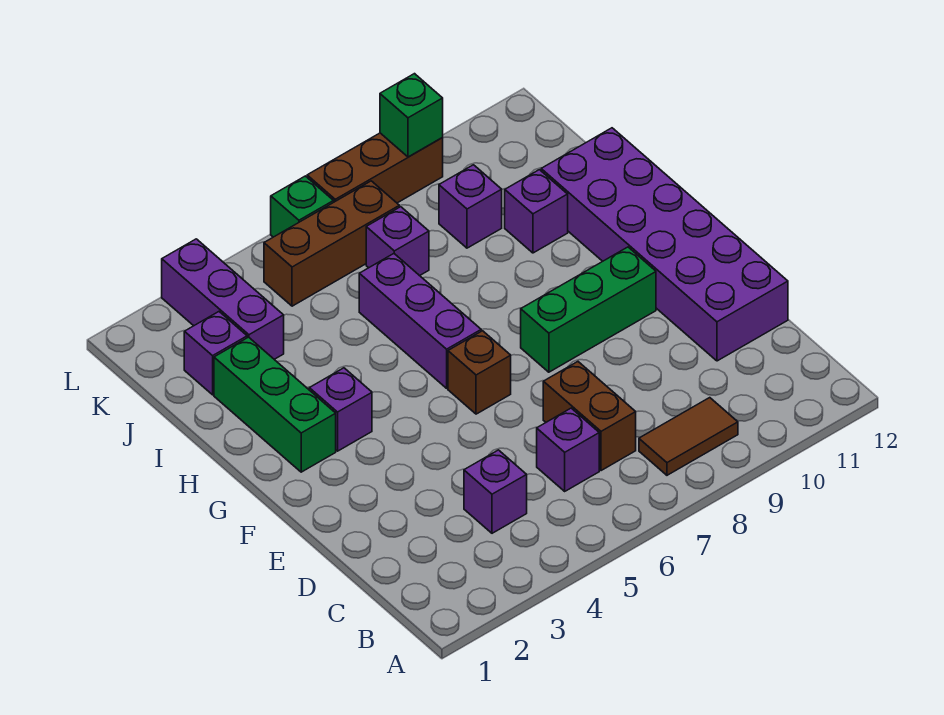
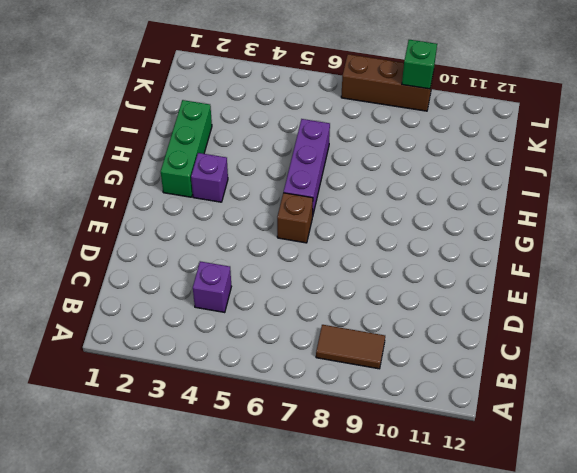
none -> purple 1x1 brick [537,408,599,491]
none -> brown 1x2 brick [543,362,636,471]
none -> purple 2x6 brick [541,128,788,361]

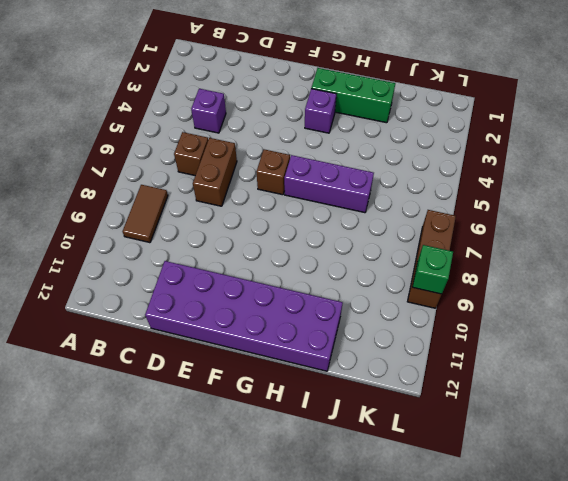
brown 1x1 brick [174,132,208,175] -> purple 1x1 brick [537,408,599,491]
brown 1x2 brick [193,138,237,206] -> brown 1x2 brick turned to [543,362,636,471]
none -> green 1x3 brick [521,247,656,372]
none -> purple 1x1 brick [505,170,568,253]
none -> purple 1x1 brick [184,312,247,395]

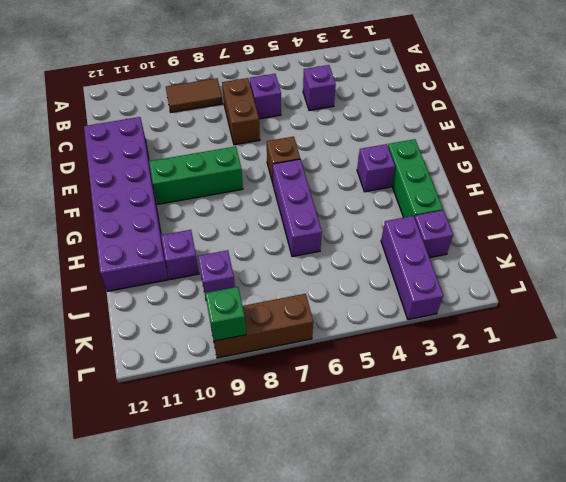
none -> purple 1x1 brick [366,207,429,276]
none -> brown 1x3 brick [264,181,399,306]
none -> green 1x1 brick [271,176,334,237]

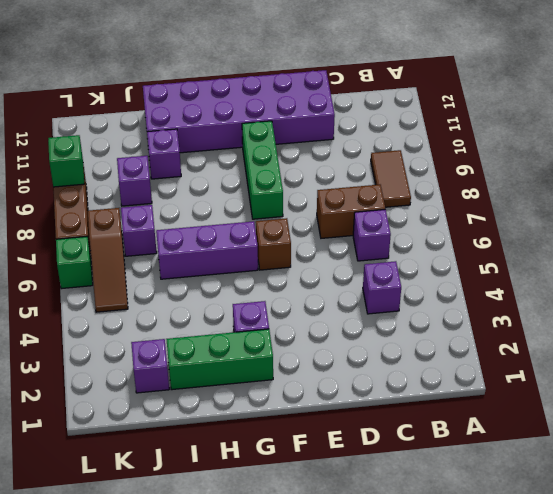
brown 1x3 slope [88,208,128,312] -> brown 1x3 brick [264,181,399,306]
none -> purple 1x3 brick [162,239,284,359]

